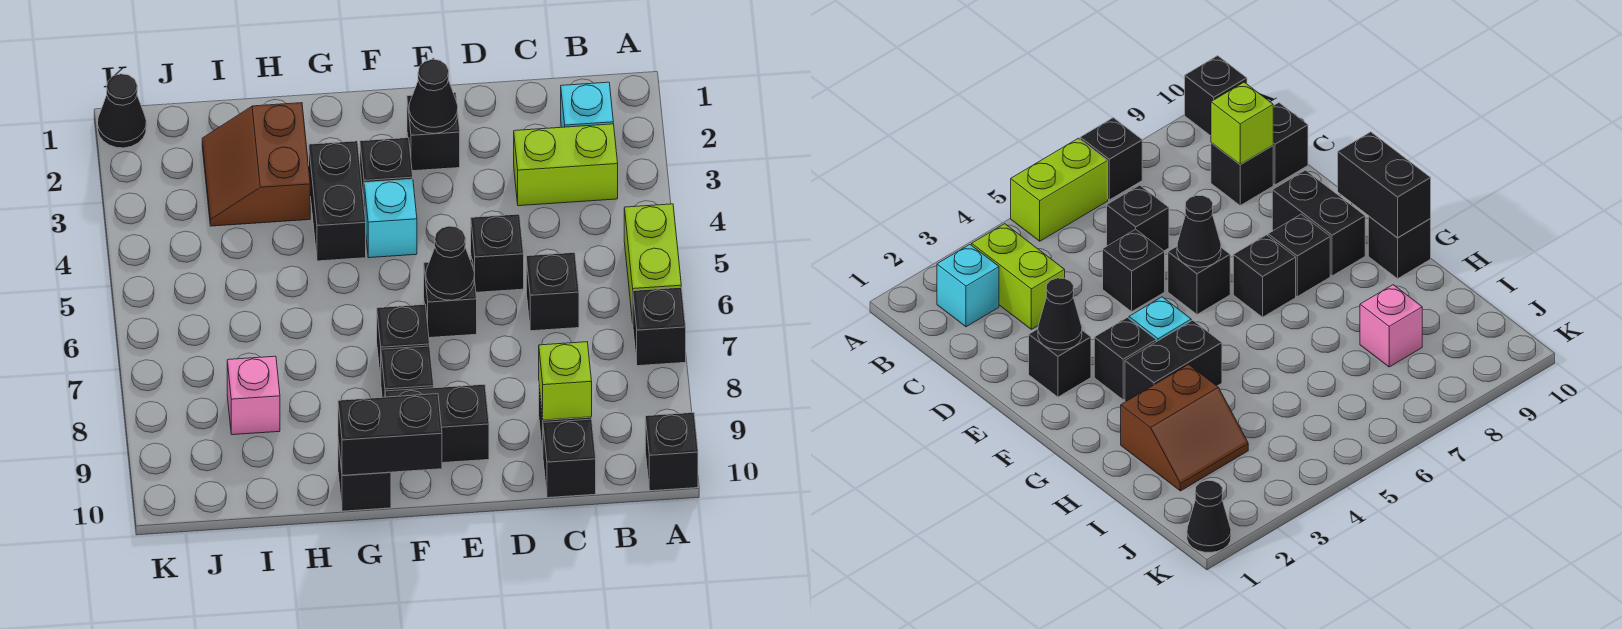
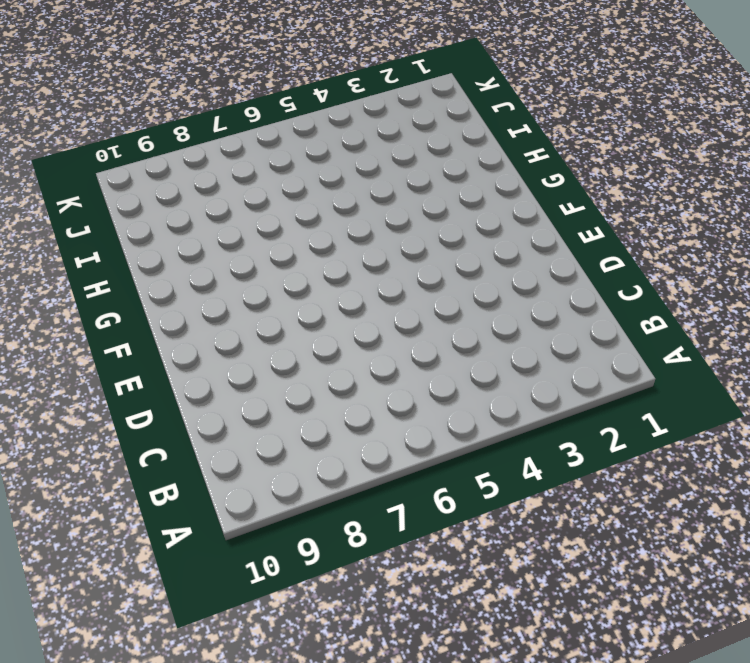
none -> lime 1x2 brick [624,204,681,322]
none -> black 1x1 brick [633,287,686,366]
none -> black 1x1 brick [645,412,698,491]

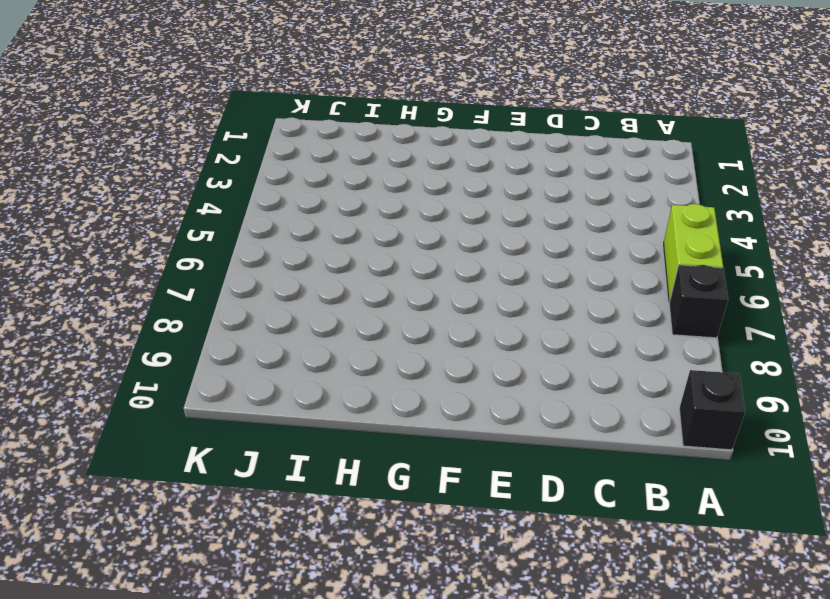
none -> cyan 1x1 brick [561,82,613,127]
none -> lime 1x2 brick [514,124,618,206]
none -> black 1x1 brick [526,252,579,331]

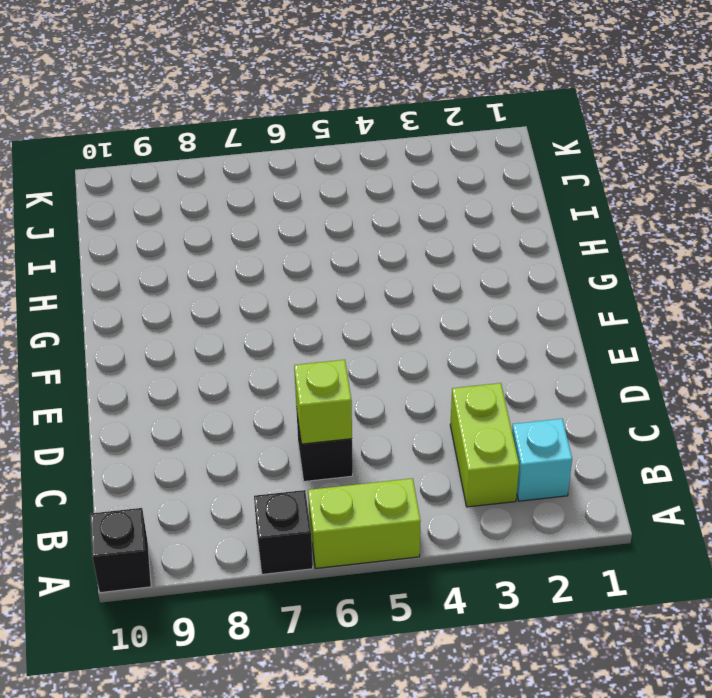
lime 1x1 brick [294,360,352,444] -> lime 1x1 brick moved to [539,342,592,420]
none -> black 1x1 brick [1211,143,1273,205]
none -> black 1x1 brick [543,419,596,498]
none -> black 1x1 brick [471,214,524,292]

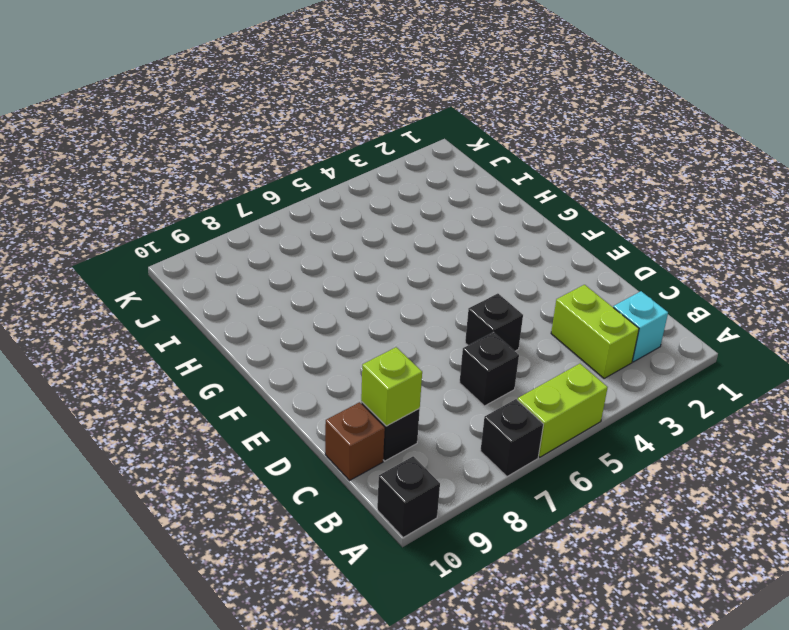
brown 1x1 brick [325,402,385,480] -> black 1x1 brick [543,419,596,498]
none -> black 1x1 brick [407,93,460,171]
none -> black 1x1 brick [424,259,477,338]
none -> black 1x2 brick [385,384,489,463]

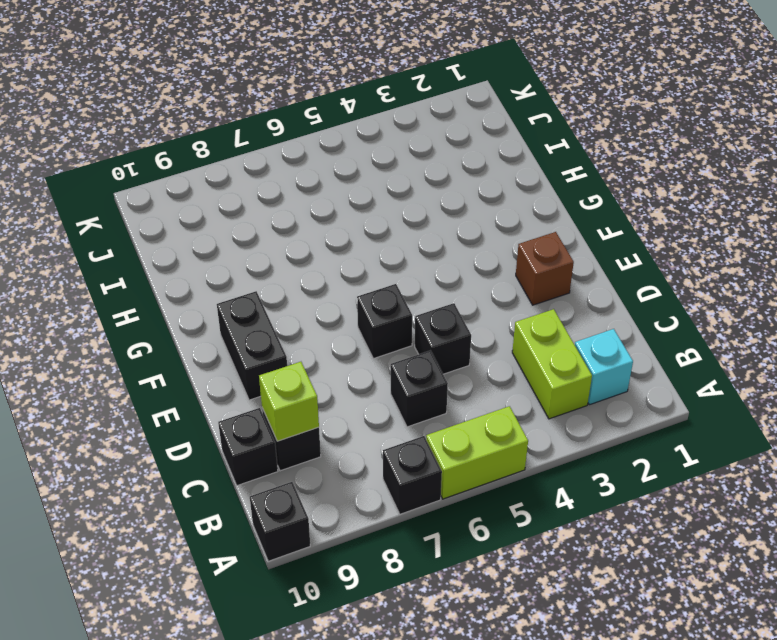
brown 1x1 brick [516,232,574,305] -> black 1x1 brick [407,93,460,171]
none -> black 1x1 brick [360,138,413,200]
none -> cyan 1x1 brick [364,179,417,258]
none -> black 1x1 brick [377,304,430,380]

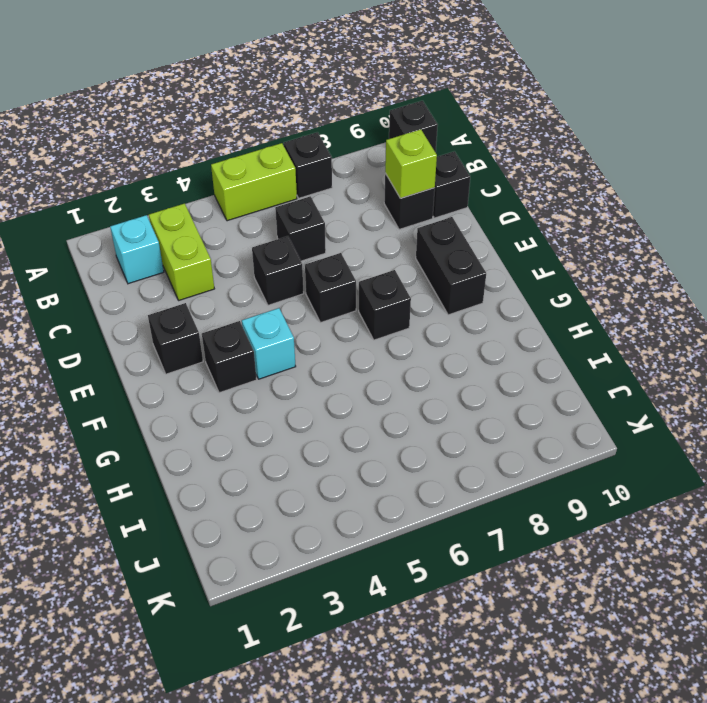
none -> black 1x1 brick [381,346,434,397]
none -> black 1x2 brick [309,141,366,261]
none -> black 1x1 brick [338,440,391,511]

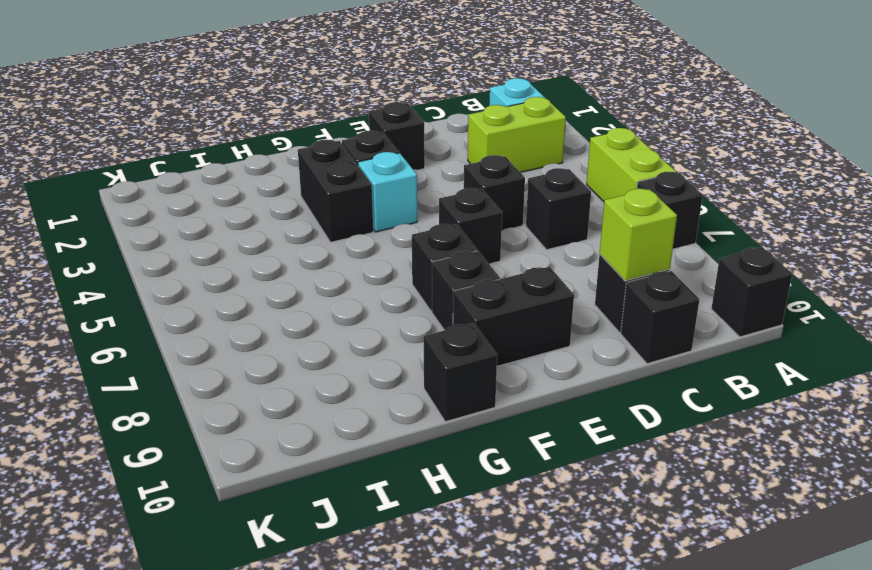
none -> brown 2x2 slope [202,103,310,226]
none -> pink 1x1 brick [227,356,280,435]
none -> black 1x1 cone [98,74,146,148]

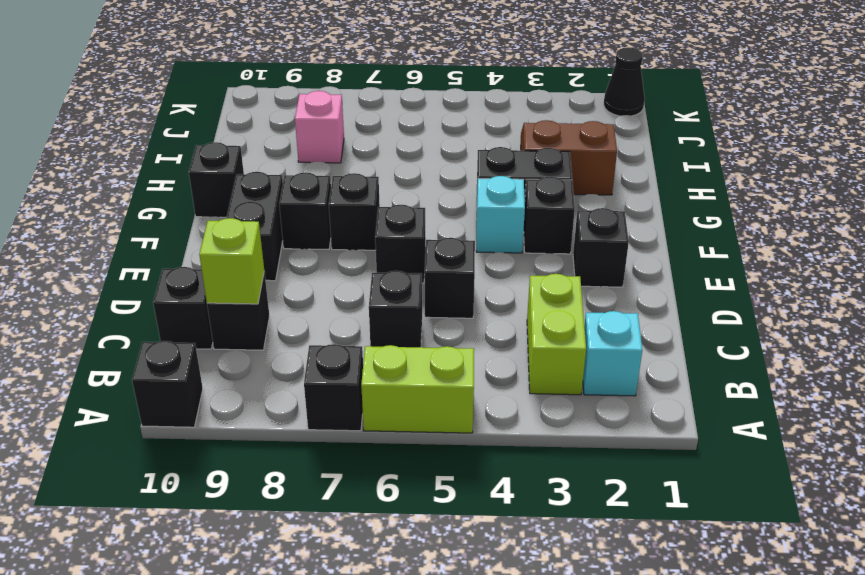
none -> black 1x1 cone [409,59,458,133]
none -> black 1x1 cone [426,226,475,300]
none -> black 1x2 brick [338,394,442,475]

